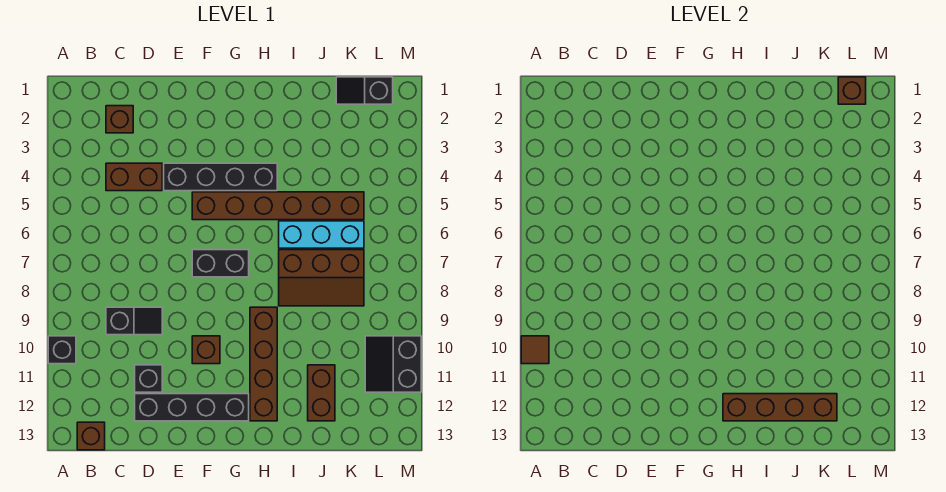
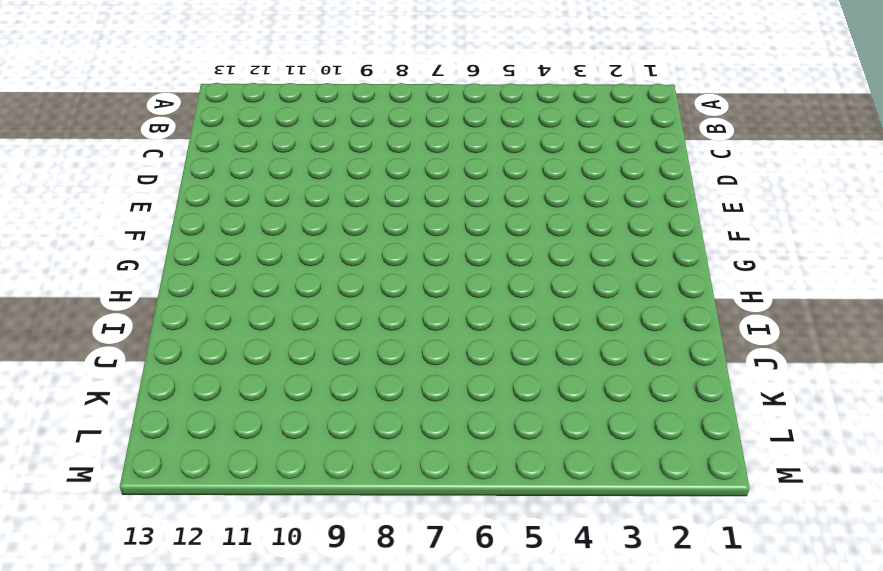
none -> black 1x1 brick [48,336,76,364]
none -> brown 1x1 brick [77,422,105,450]
none -> brown 1x1 brick [106,106,133,133]

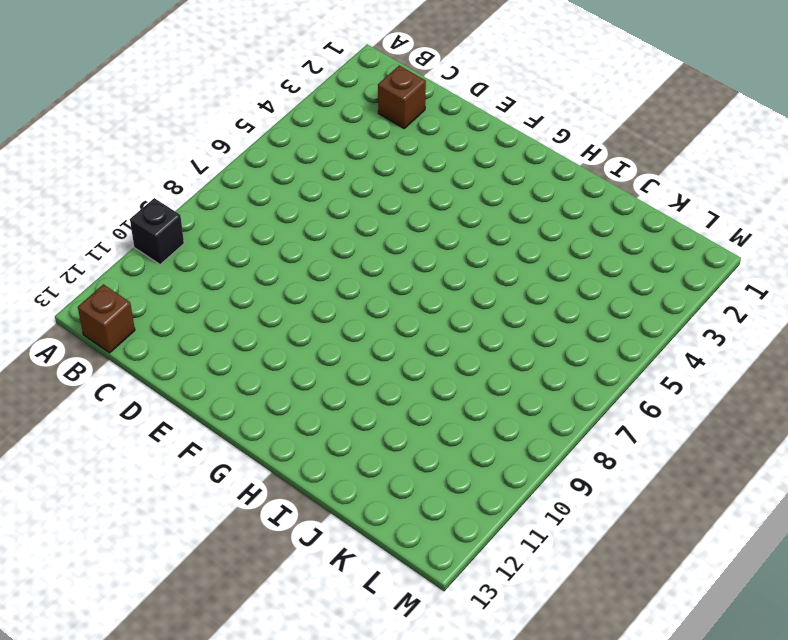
none -> brown 1x2 brick [106,163,162,191]
none -> black 1x2 slope [106,307,162,335]
none -> black 1x1 brick [135,365,162,392]

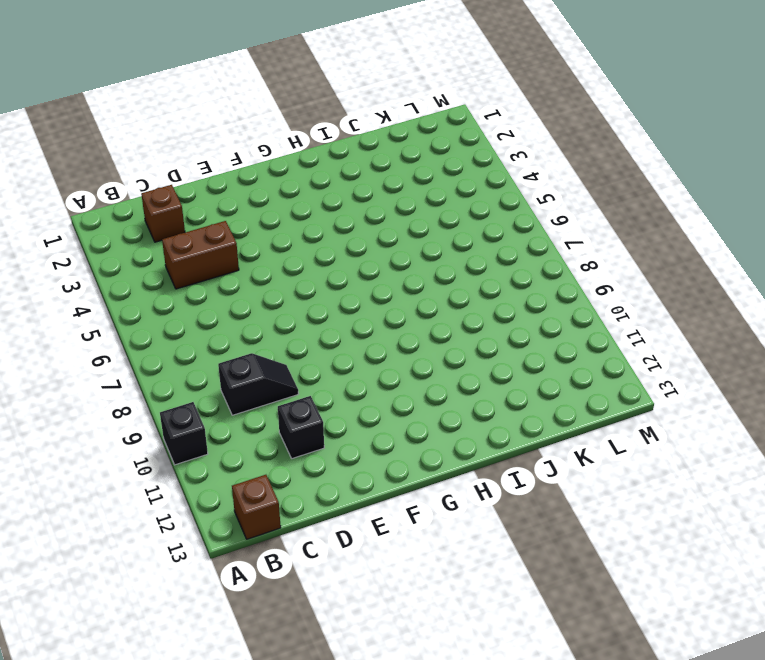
none -> black 1x4 brick [135,394,249,421]
none -> black 1x4 brick [164,163,277,191]
none -> brown 1x6 brick [192,192,364,220]

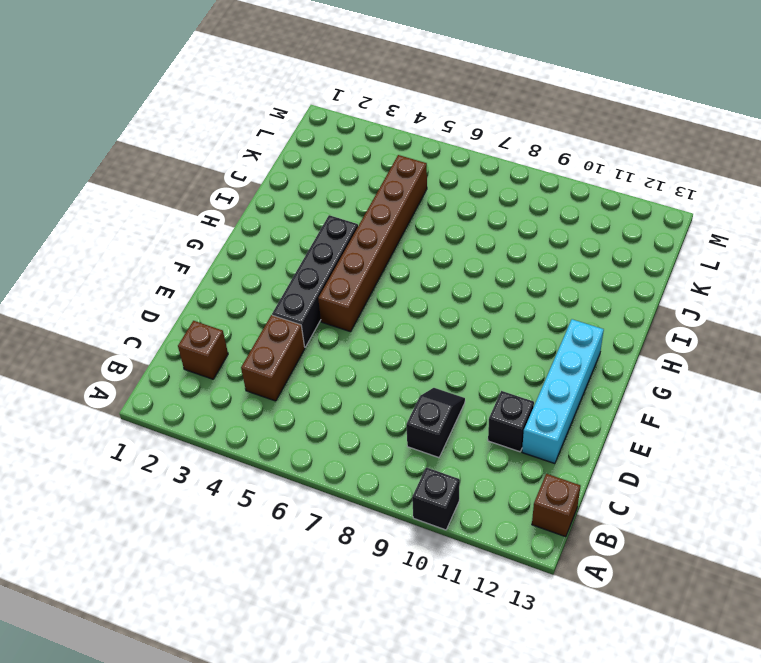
cyan 1x4 brick [522,319,604,464] -> black 1x4 brick [135,394,249,421]
none -> black 1x2 brick [192,250,249,277]
none -> brown 1x1 brick [192,336,220,364]
none -> brown 1x4 brick [250,307,277,421]

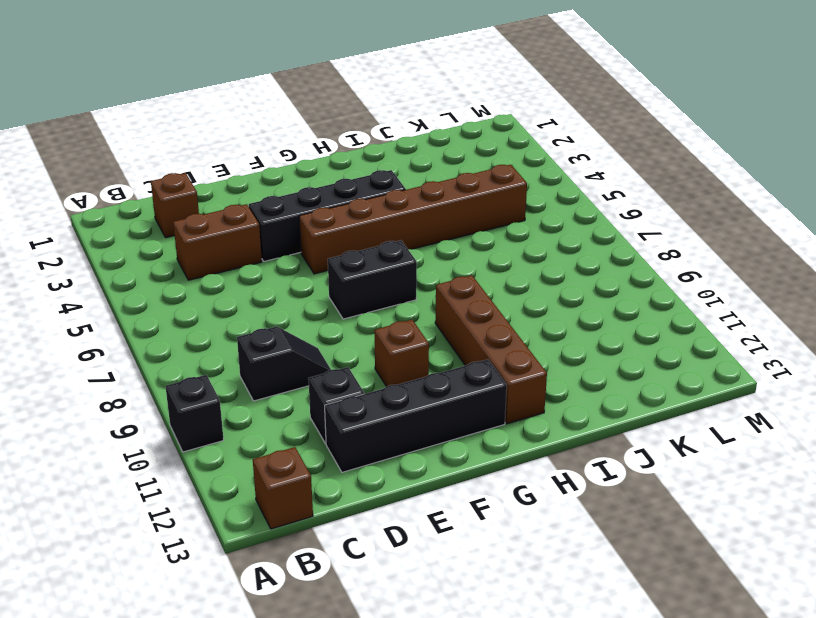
none -> cyan 1x3 brick [279,221,364,248]
none -> brown 2x3 slope [279,250,364,306]
none -> brown 1x2 brick [308,365,335,421]

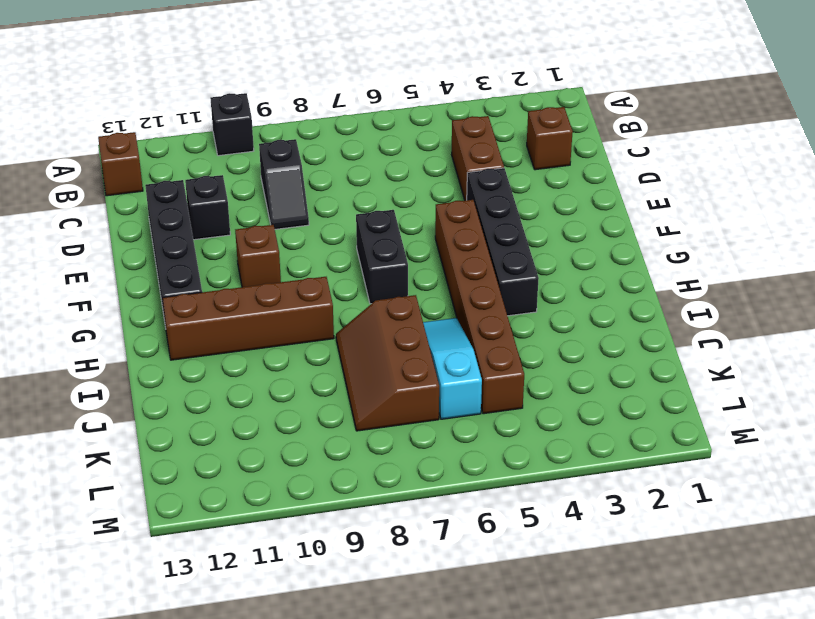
cyan 1x3 slope [423,318,482,419] -> cyan 1x3 brick [279,221,364,248]
none -> brown 1x2 brick [308,365,335,421]
none -> black 1x2 slope [336,77,393,104]
none -> black 2x2 slope [365,336,421,392]

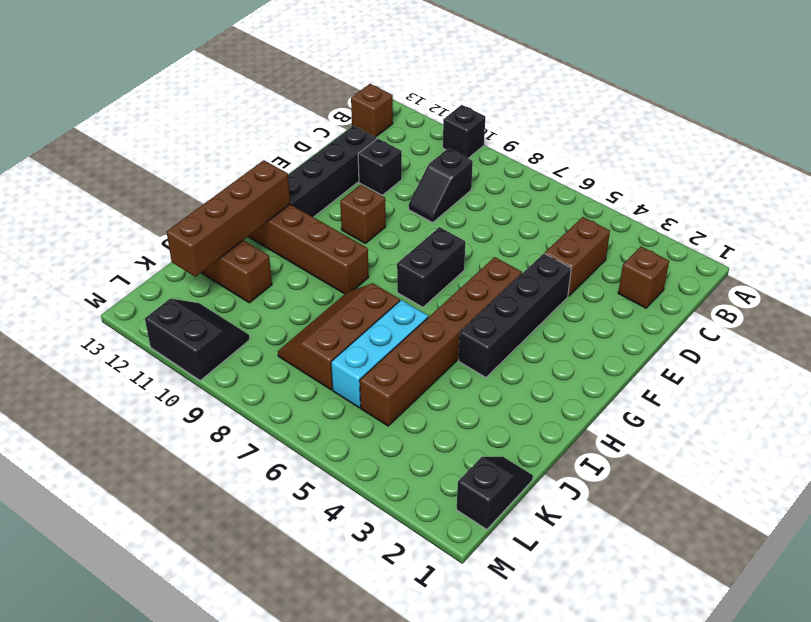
none -> brown 1x1 tile [521,336,549,364]
none -> brown 1x1 brick [838,77,866,104]

